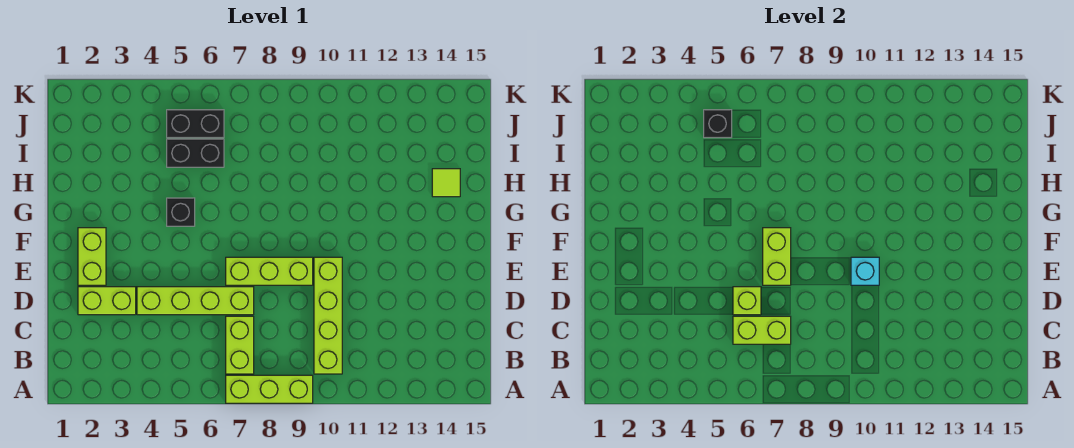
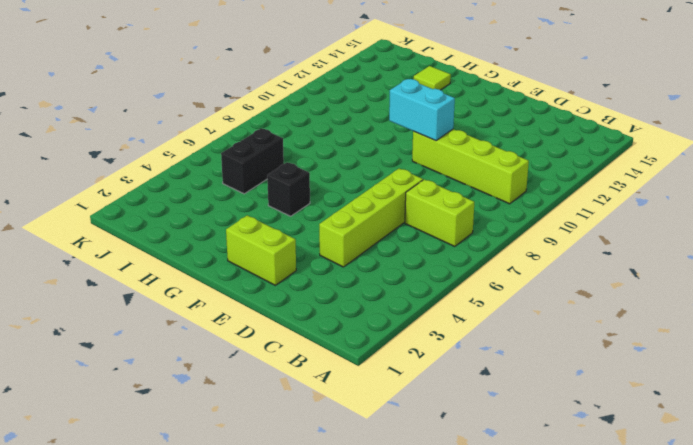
cyan 1x2 brick [389,79,455,141] -> cyan 1x1 brick [851,257,879,285]
none -> lime 1x3 brick [226,375,313,403]
none -> lime 1x2 brick [78,287,136,315]
none -> lime 1x3 brick [226,257,313,285]

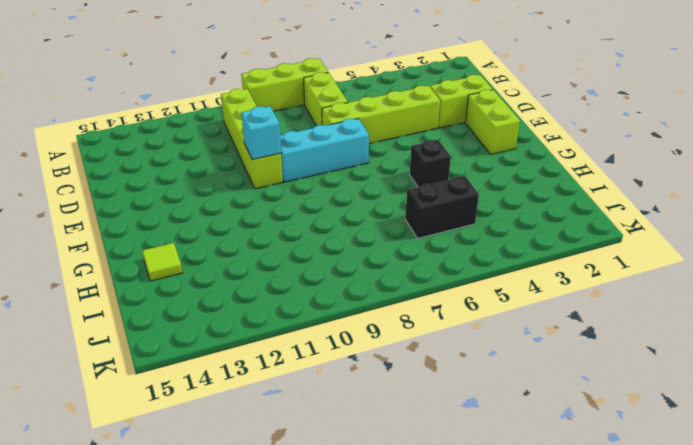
cyan 1x3 brick [280,119,369,182] -> lime 1x3 brick [226,257,313,285]
none -> black 1x2 brick [167,110,224,138]
none -> lime 1x2 brick [733,316,791,344]
none -> lime 1x1 brick [733,287,761,315]

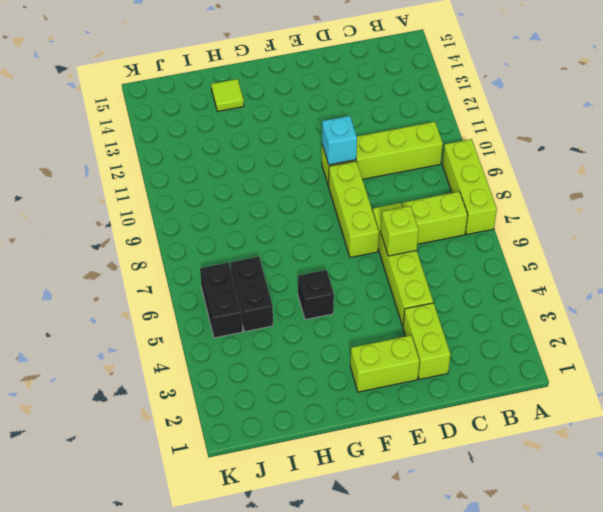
none -> lime 1x2 brick [733,316,791,344]
none -> lime 1x2 brick [763,228,791,285]
none -> black 1x1 brick [704,110,732,138]

